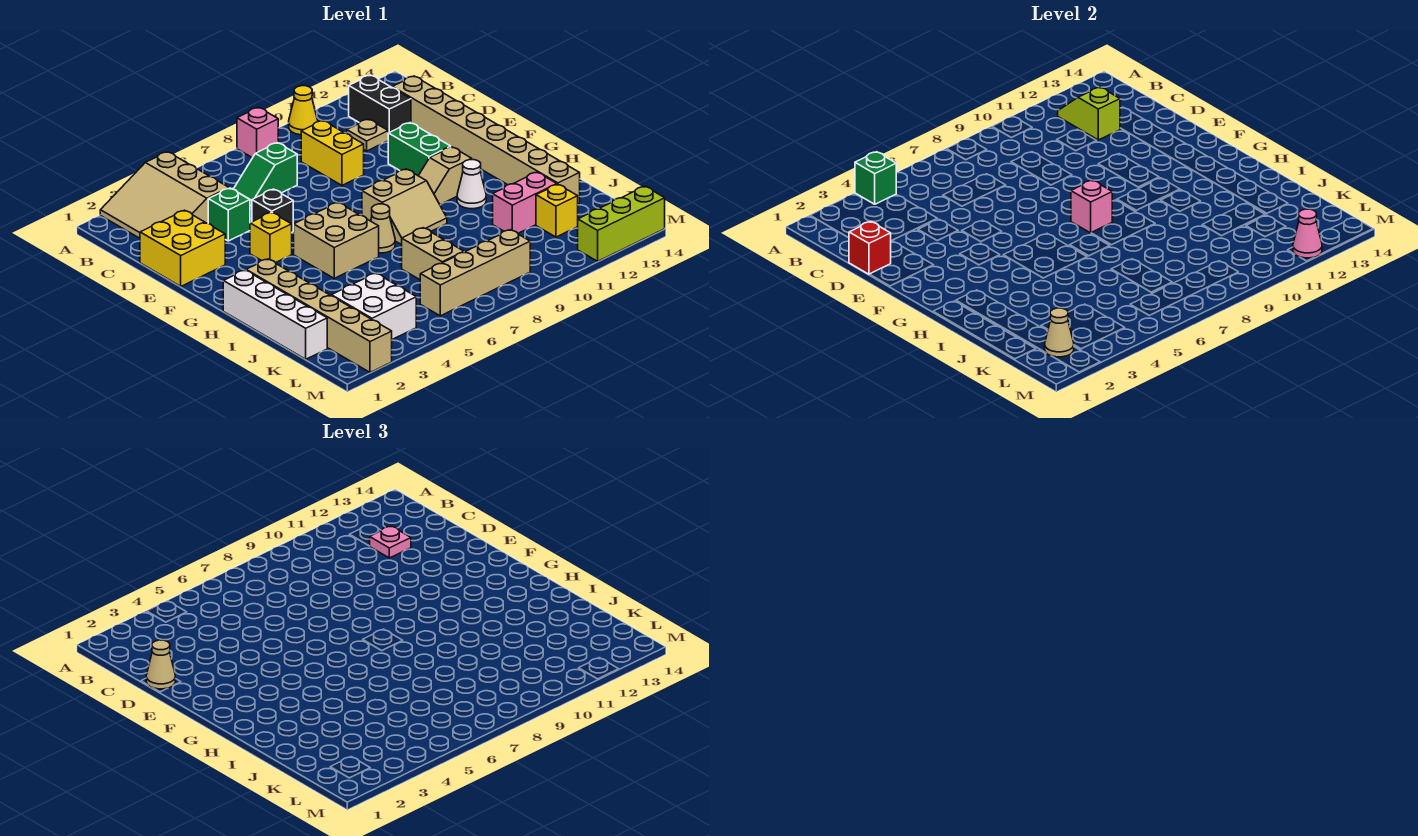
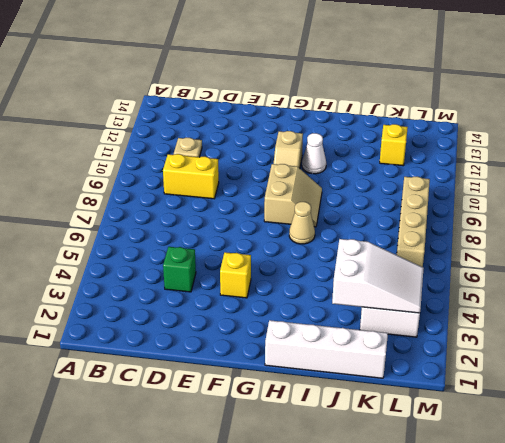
white 2x3 slope [332,239,424,313] -> none
none -> tan 3x3 slope [100,152,229,238]
none -> pink 1x1 brick [237,107,278,158]
none -> yellow 1x1 cone [289,86,318,135]
none -> black 1x2 brick [349,75,411,133]

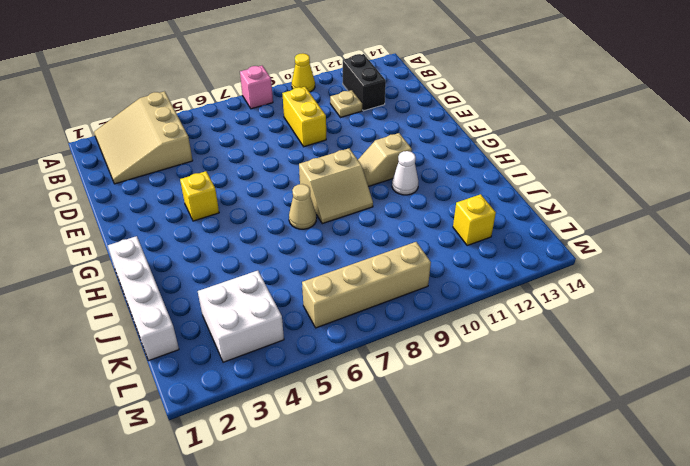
none -> green 1x2 slope [234,143,297,206]
none -> tan 1x8 brick [392,76,580,204]
none -> yellow 2x2 brick [140,210,225,286]
none -> green 1x1 brick [208,188,250,241]

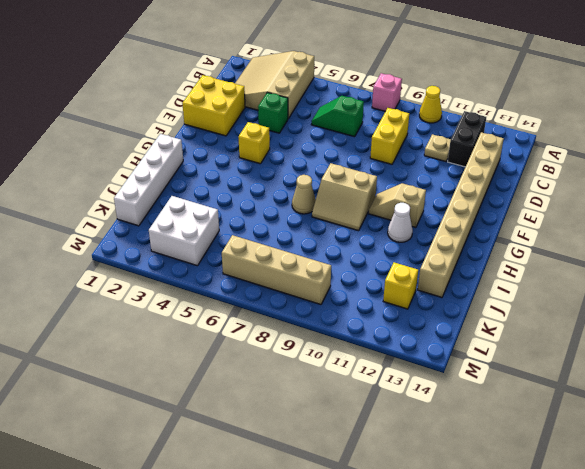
none -> black 1x1 brick [252,189,293,232]
none -> green 1x2 brick [388,123,451,176]
none -> tan 2x2 brick [293,202,379,278]
none -> tan 1x6 brick [246,259,392,372]

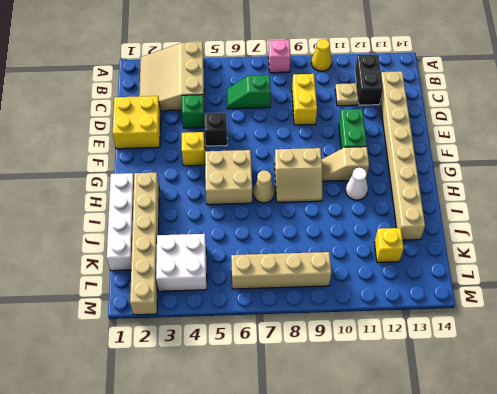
none -> tan 1x2 brick [402,228,464,280]
none -> pink 1x2 brick [493,172,557,233]
none -> lime 1x3 brick [578,186,665,261]
none -> green 1x1 brick [855,152,897,204]

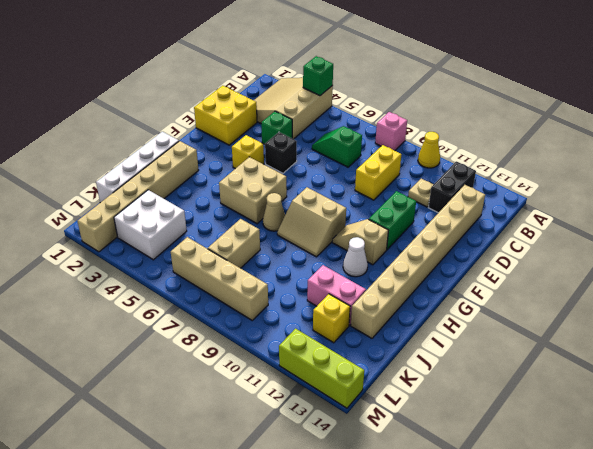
none -> lime 1x2 slope [1058,87,1120,140]
none -> red 1x1 brick [849,221,891,274]
none -> pink 1x1 brick [1071,180,1112,233]
none -> tan 1x1 cone [1045,308,1074,357]

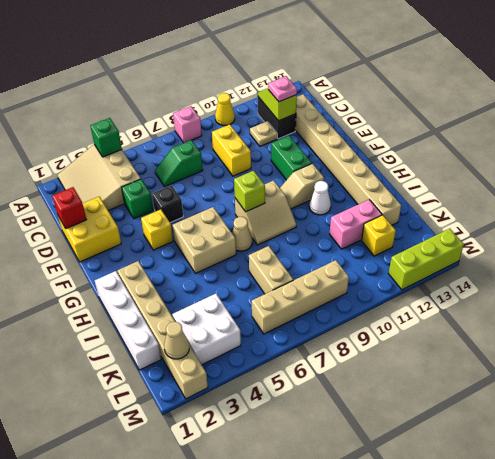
lime 1x1 brick [234,171,265,212] -> pink 1x1 brick [1071,180,1112,233]
none -> pink 1x1 cone [1293,209,1322,258]
none -> tan 1x1 cone [146,640,175,689]

